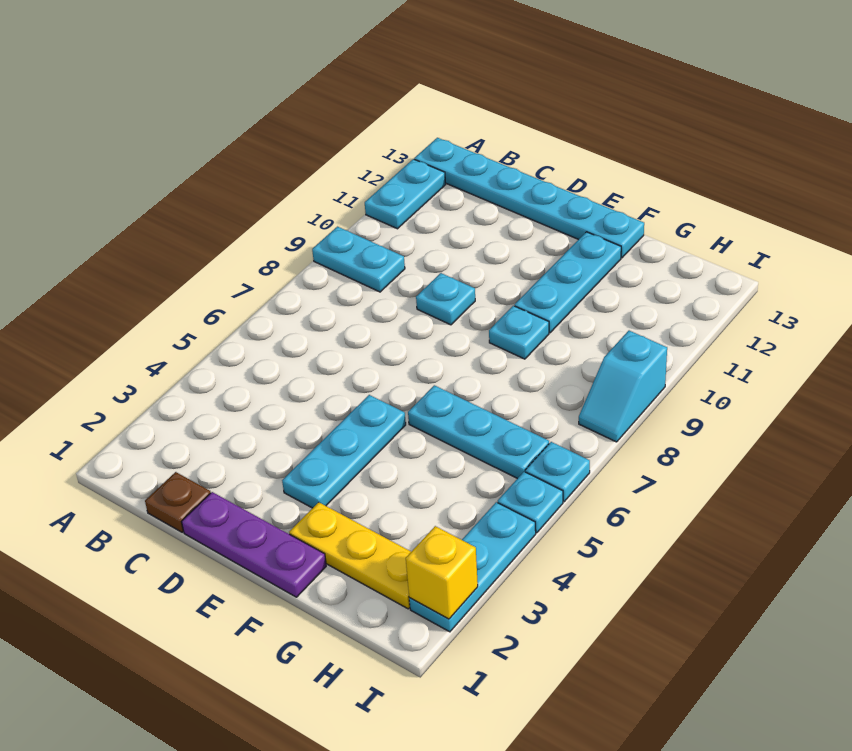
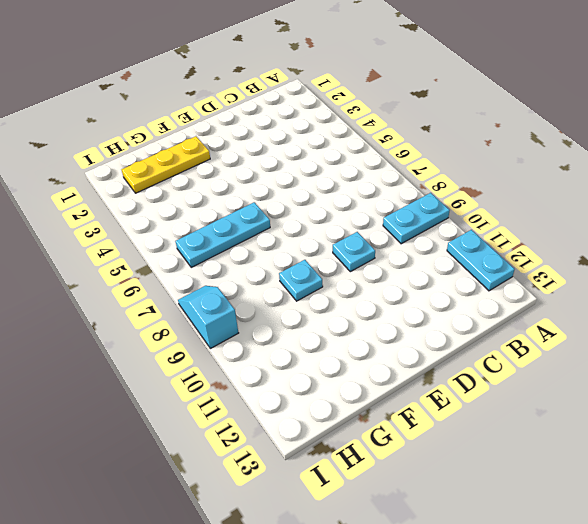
none -> cyan 1x6 plate [414,138,644,258]
none -> brown 1x1 plate [145,472,211,532]
none -> purple 1x3 plate [182,492,326,597]

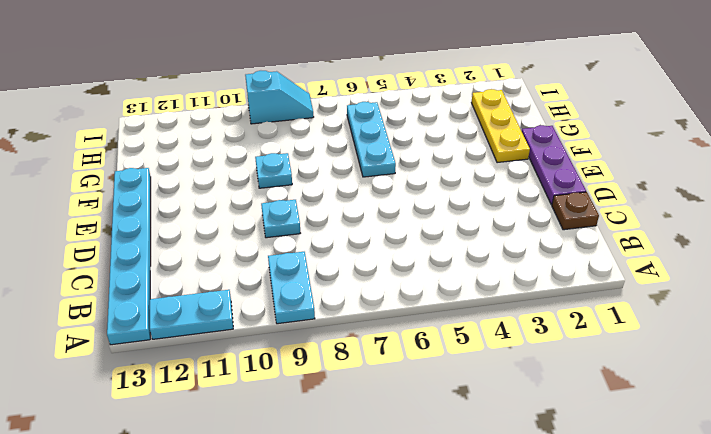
none -> cyan 1x3 plate [282,395,406,508]
none -> cyan 1x3 plate [514,232,621,333]
none -> cyan 1x3 plate [409,502,536,632]

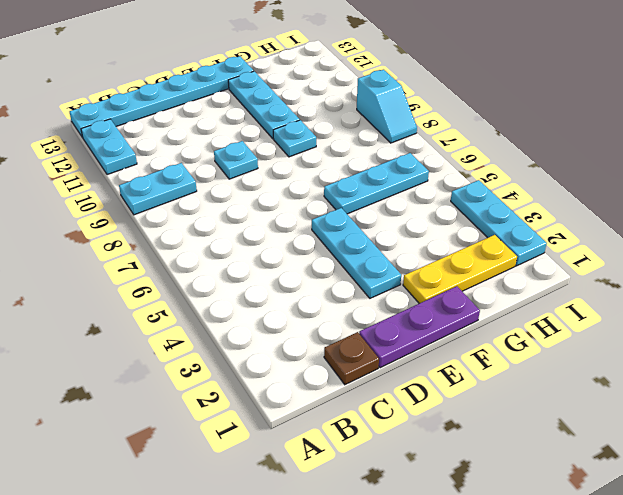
none -> cyan 1x1 plate [498,472,563,533]
none -> cyan 1x1 plate [525,442,590,502]
none -> yellow 1x1 brick [406,526,478,619]

